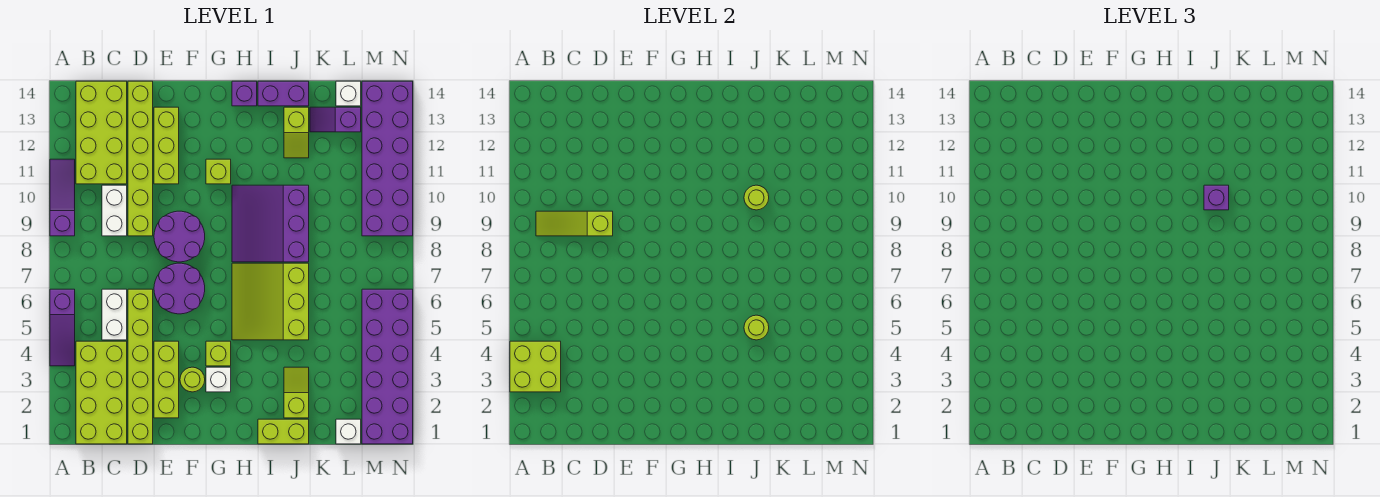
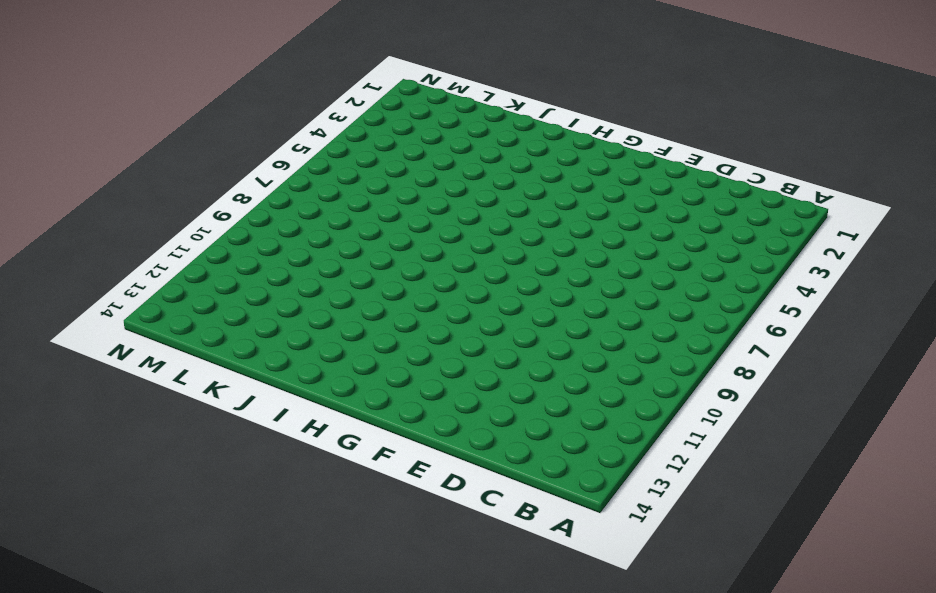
none -> purple 1x3 slope [50,289,75,366]
none -> purple 1x3 slope [50,159,75,236]
none -> lime 2x4 brick [76,341,127,444]
none -> lime 2x4 brick [76,81,127,184]

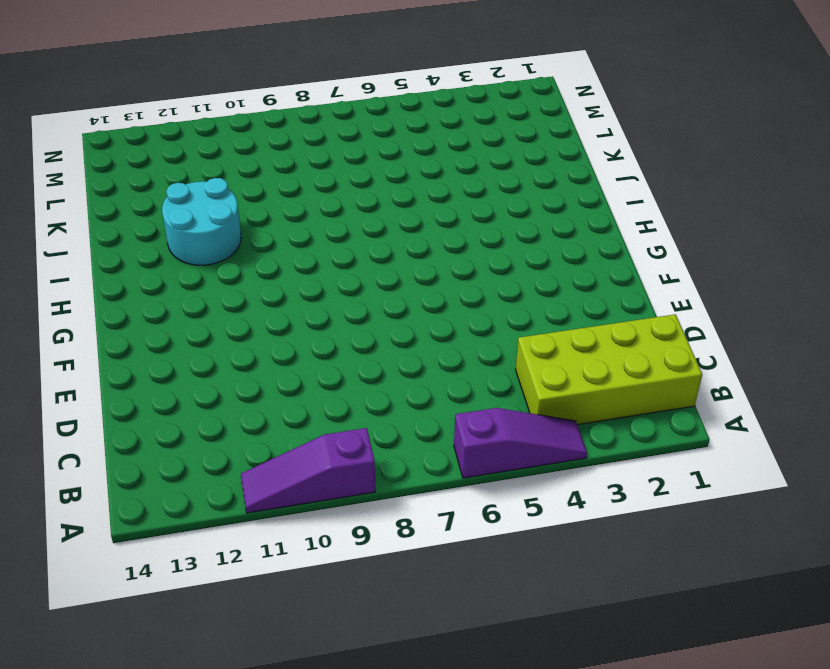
cyan 2x2 round brick [162,178,241,265] -> lime 1x2 slope [284,107,309,158]
none -> lime 2x4 brick [76,81,127,184]
none -> white 1x2 brick [102,289,127,340]
none -> white 1x2 brick [102,185,127,236]
none -> lime 1x6 brick [128,289,153,444]

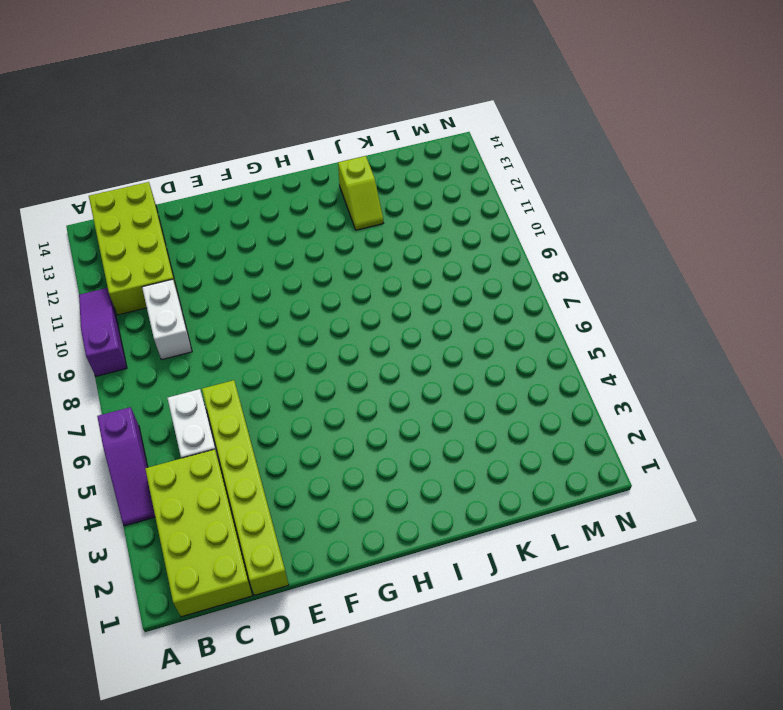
none -> lime 1x6 brick [128,81,153,236]
none -> lime 1x3 brick [154,341,179,418]
none -> purple 2x2 round brick [154,263,205,314]
none -> purple 2x2 round brick [154,211,205,262]

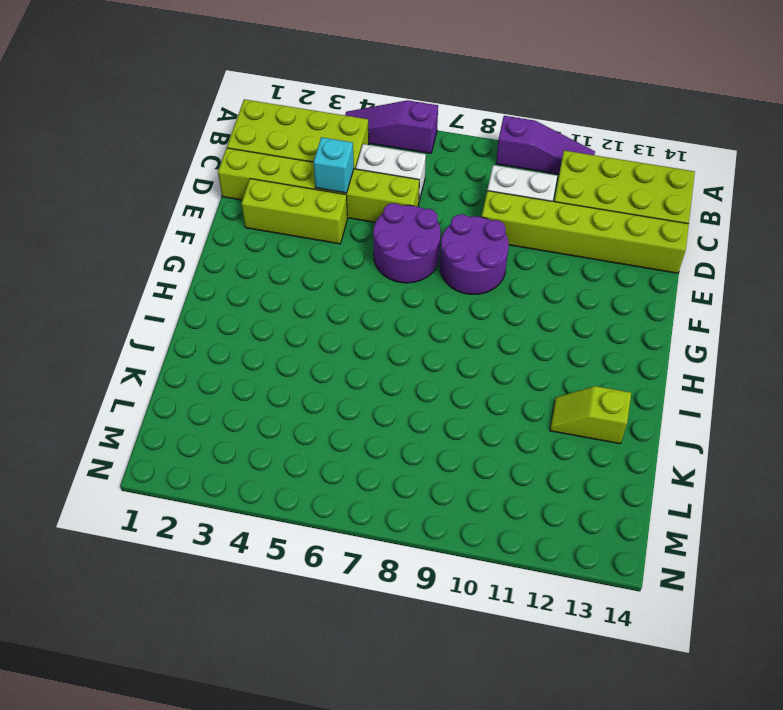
cyan 1x1 brick [313,137,354,193] -> none
none -> lime 1x3 brick [154,107,179,184]
none -> lime 1x1 round brick [180,367,205,392]
none -> white 1x1 brick [206,367,231,392]
none -> lime 1x1 brick [206,341,231,366]

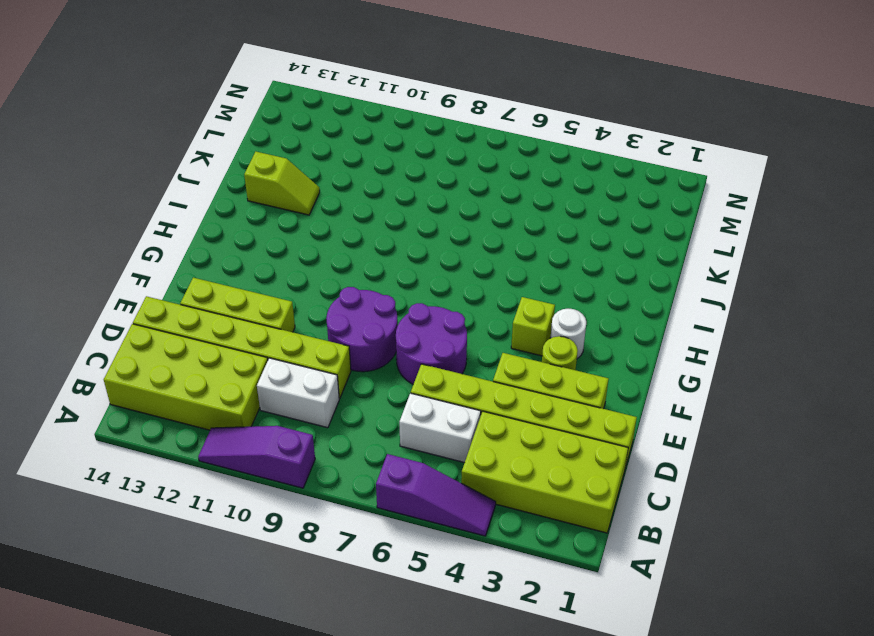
white 1x1 round brick [551,309,586,359] -> white 1x1 brick [206,367,231,392]
none -> lime 1x1 brick [206,159,231,184]
none -> lime 3x3 slope [232,263,309,340]
none -> purple 3x3 slope [232,185,309,262]
none -> purple 1x1 brick [232,81,257,106]

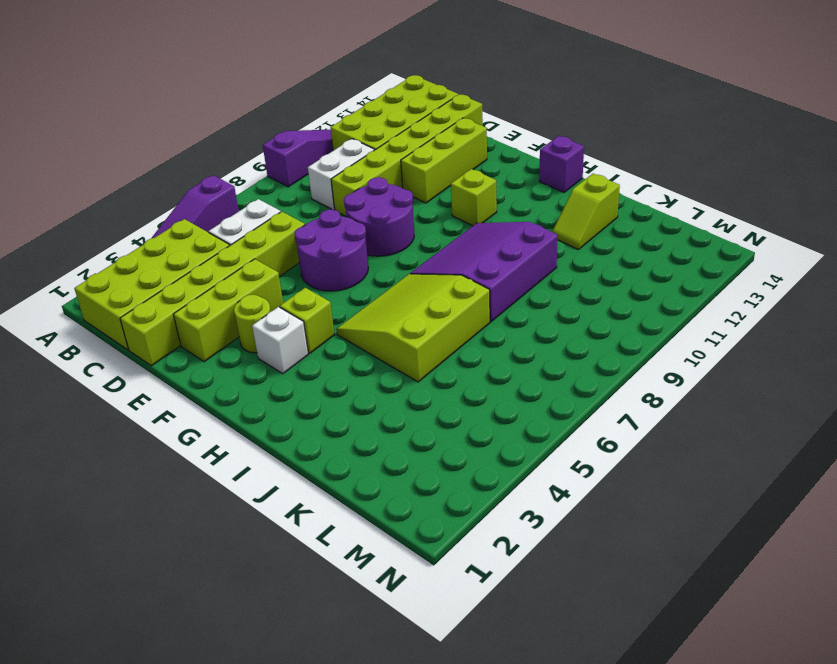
none -> lime 1x2 brick [258,419,309,444]
none -> purple 1x2 brick [258,81,309,106]
none -> lime 1x2 slope [284,367,309,418]
none -> purple 1x2 slope [310,107,361,132]

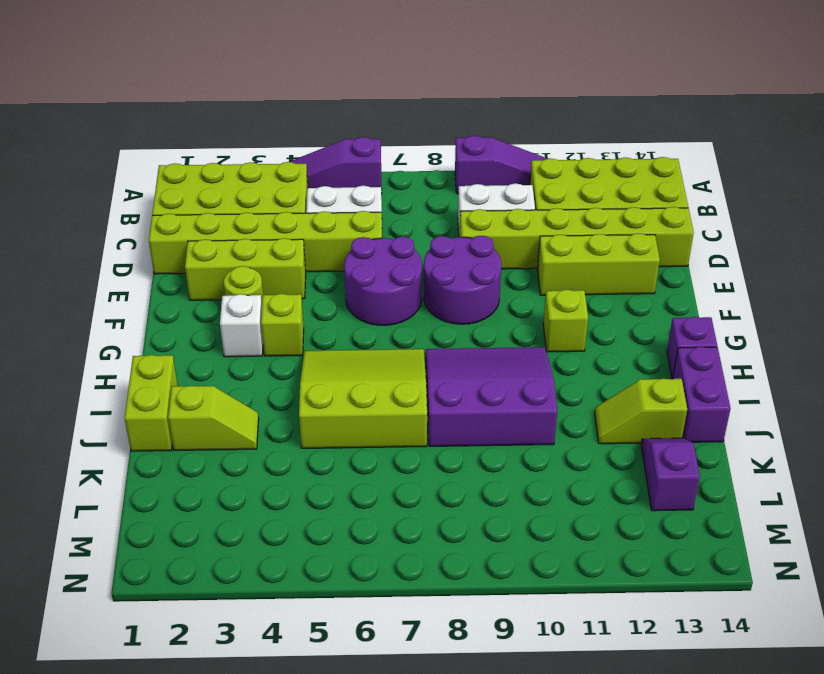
none -> white 1x1 brick [336,419,361,444]
none -> white 1x1 brick [336,81,361,106]
none -> purple 2x6 brick [362,289,413,444]
none -> purple 2x6 brick [362,81,413,236]

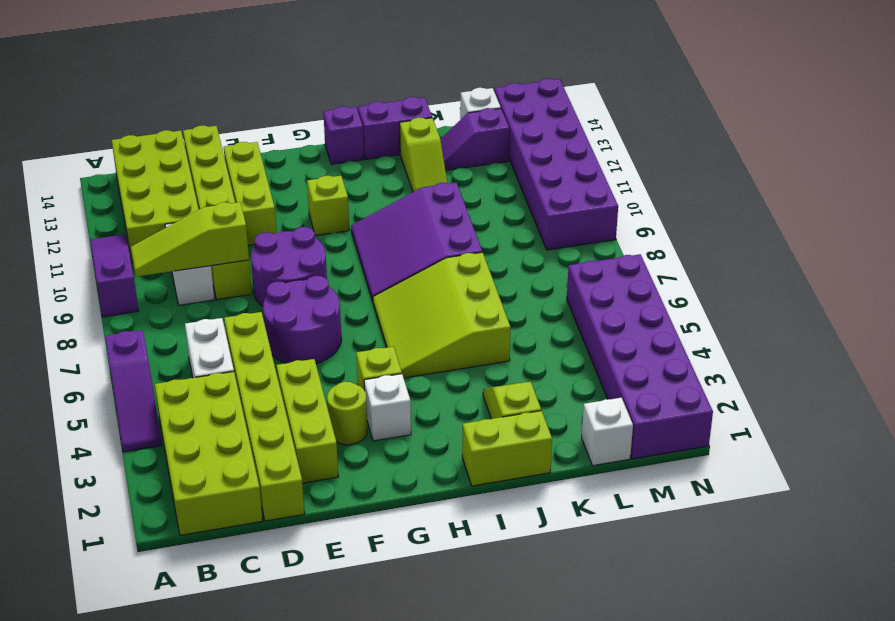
none -> lime 2x2 brick [510,341,561,392]
none -> lime 1x1 round brick [744,315,769,340]
none -> lime 1x1 round brick [744,185,769,210]
none -> purple 1x1 brick [1204,185,1229,210]

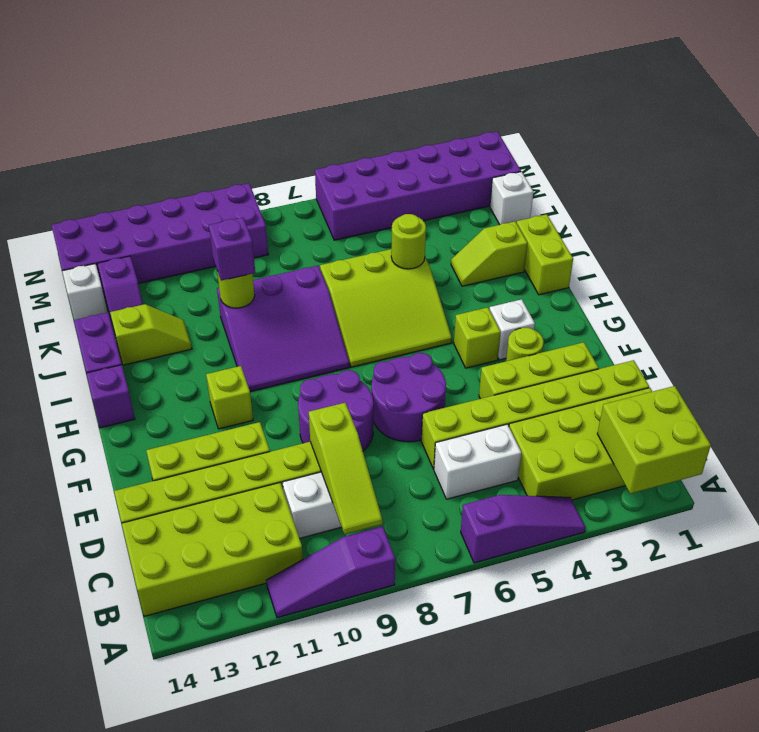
lime 2x2 brick [597,386,711,494] -> lime 2x2 brick moved to [510,341,561,392]

